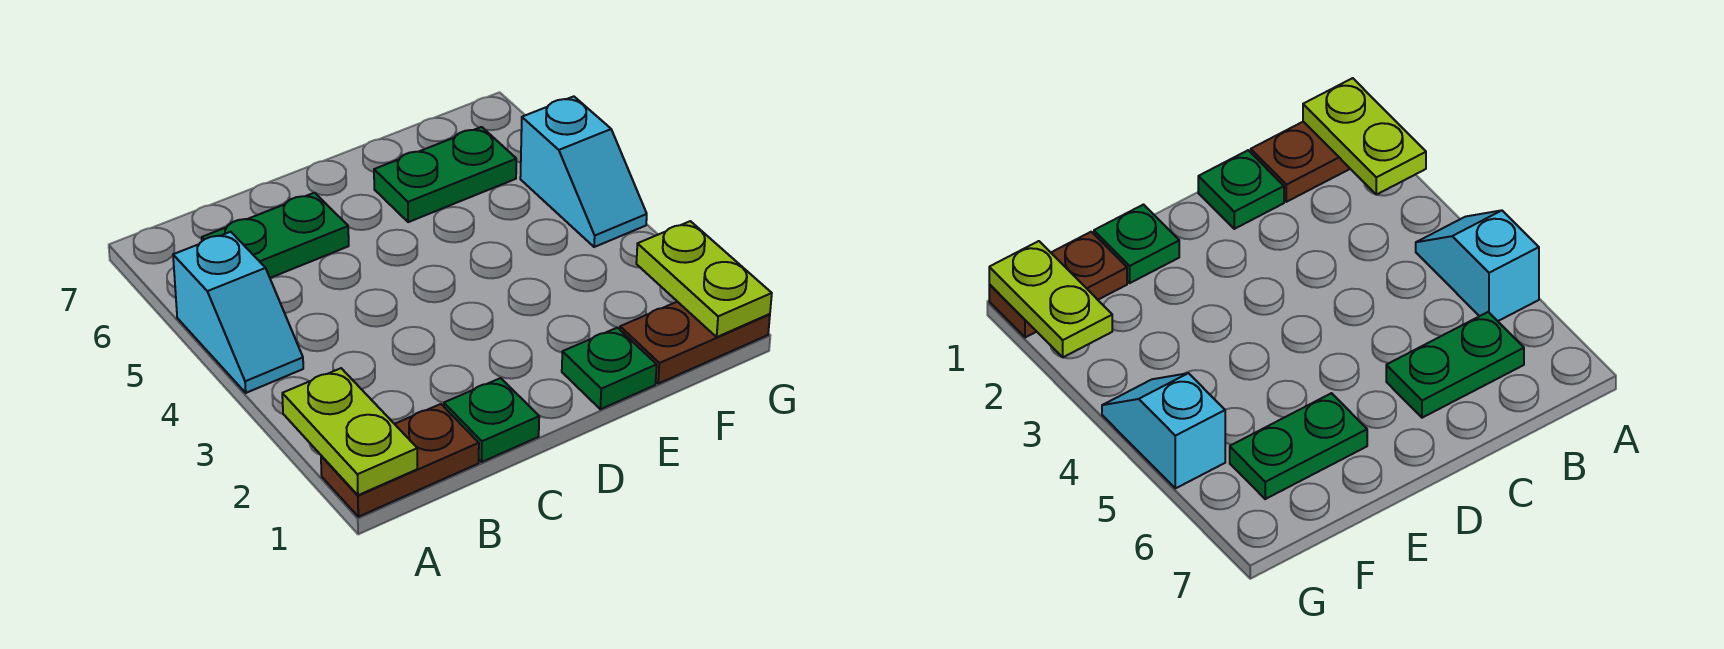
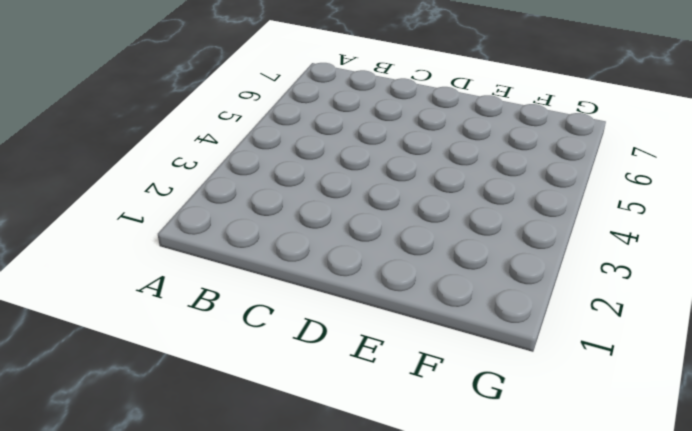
none -> brown 1x2 plate [321,404,479,517]
none -> cyan 1x2 slope [173,232,303,393]

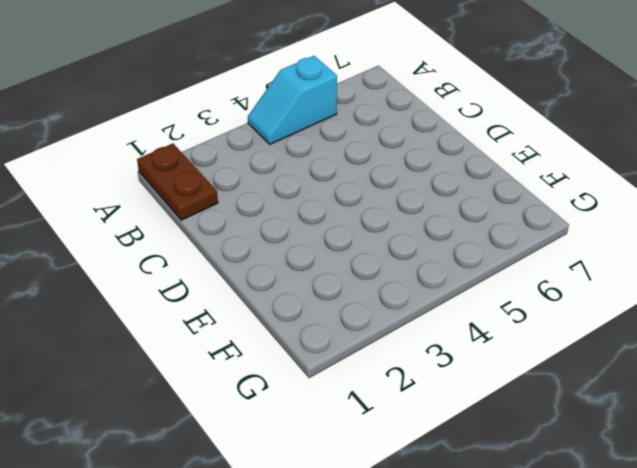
none -> green 1x2 plate [202,193,349,278]
none -> green 1x1 plate [444,378,539,462]

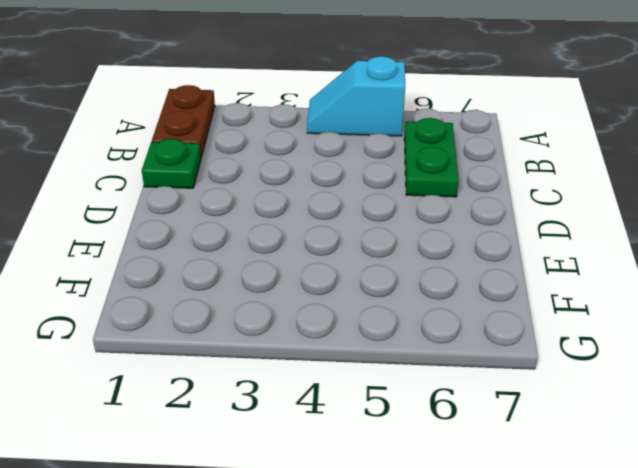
none -> green 1x1 plate [562,328,657,409]
none -> green 1x2 plate [374,127,516,222]

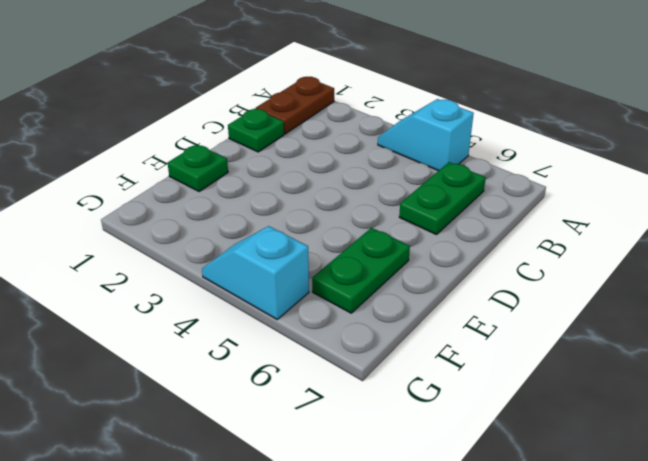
none -> brown 1x2 plate [620,302,770,384]
none -> lime 1x2 plate [282,368,417,495]

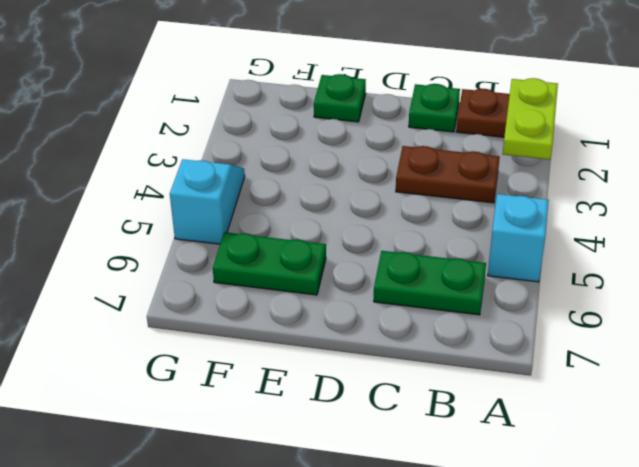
brown 1x2 plate [396,146,500,203] -> brown 1x2 plate moved to [620,302,770,384]
none -> lime 1x2 plate [636,221,772,337]

